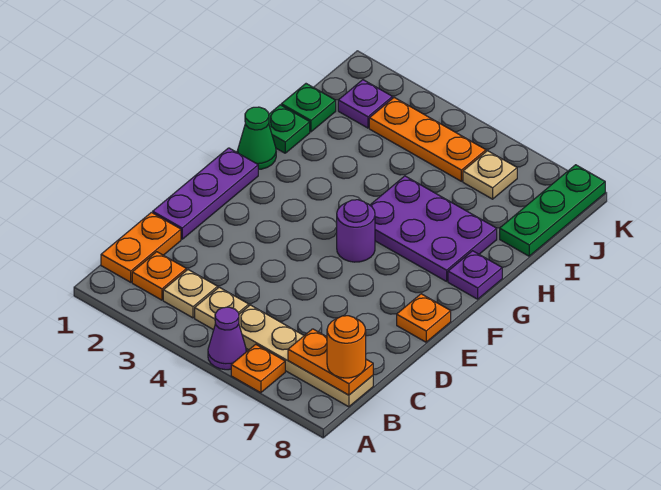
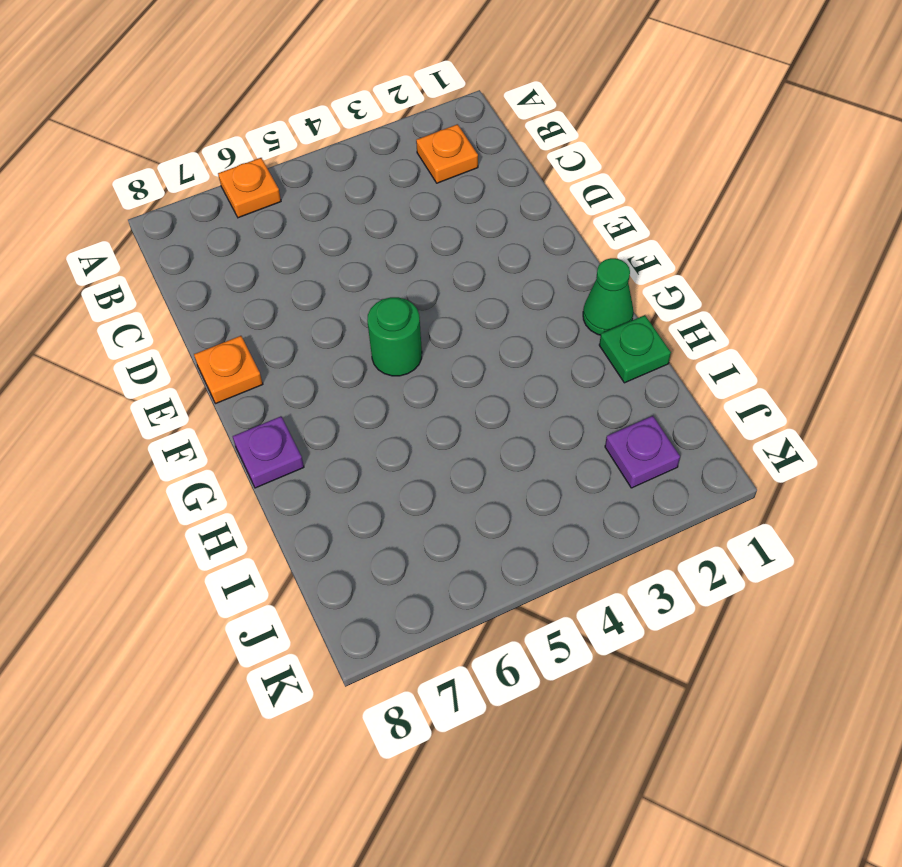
green 1x1 round brick [367,297,422,376] -> purple 1x1 round brick [337,200,375,262]
none -> purple 1x1 cone [208,307,246,370]
none -> orange 1x2 plate [101,212,181,282]
none -> tan 1x1 plate [163,270,218,318]

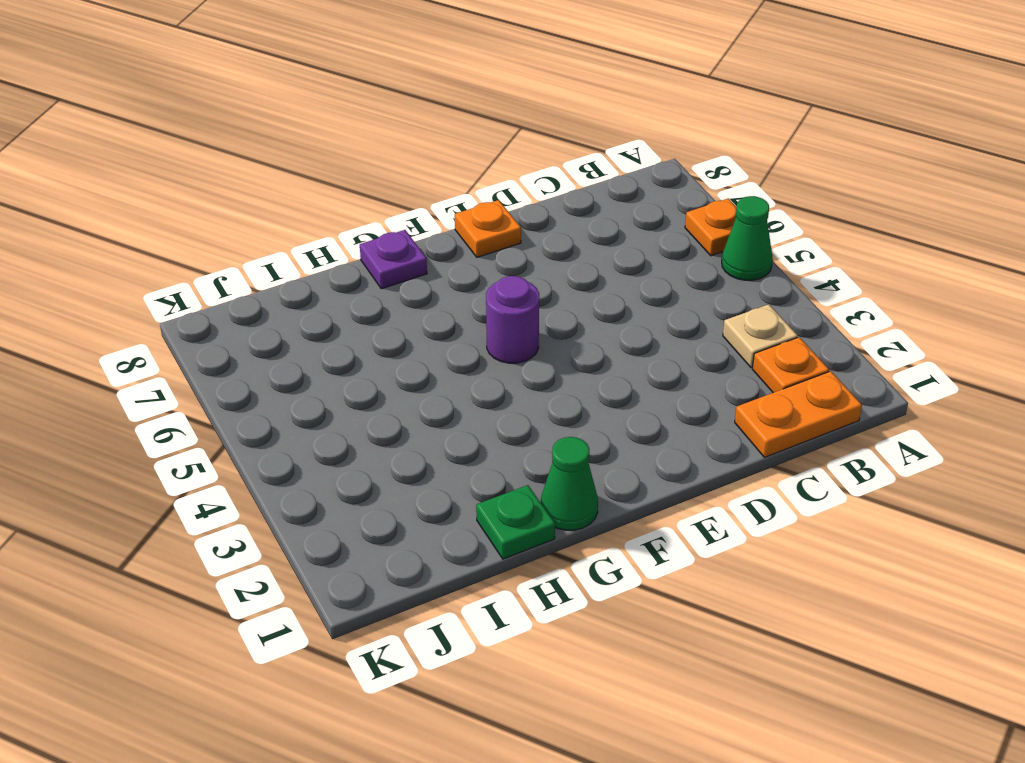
green 1x1 cone [722,196,773,280] -> purple 1x1 cone [208,307,246,370]
none -> tan 1x1 plate [195,287,249,330]
none -> tan 1x4 plate [239,305,373,407]
none -> purple 1x3 plate [153,148,258,239]

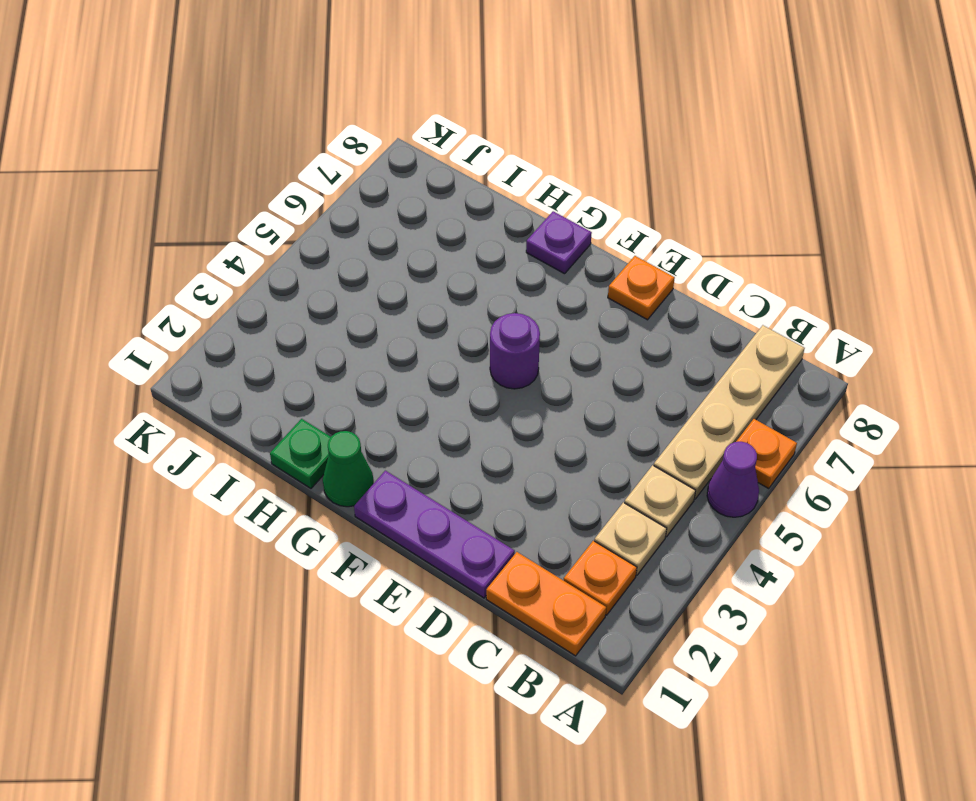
none -> purple 2x3 plate [370,176,497,281]
none -> green 1x1 plate [281,84,336,132]
none -> green 1x3 plate [500,165,605,256]

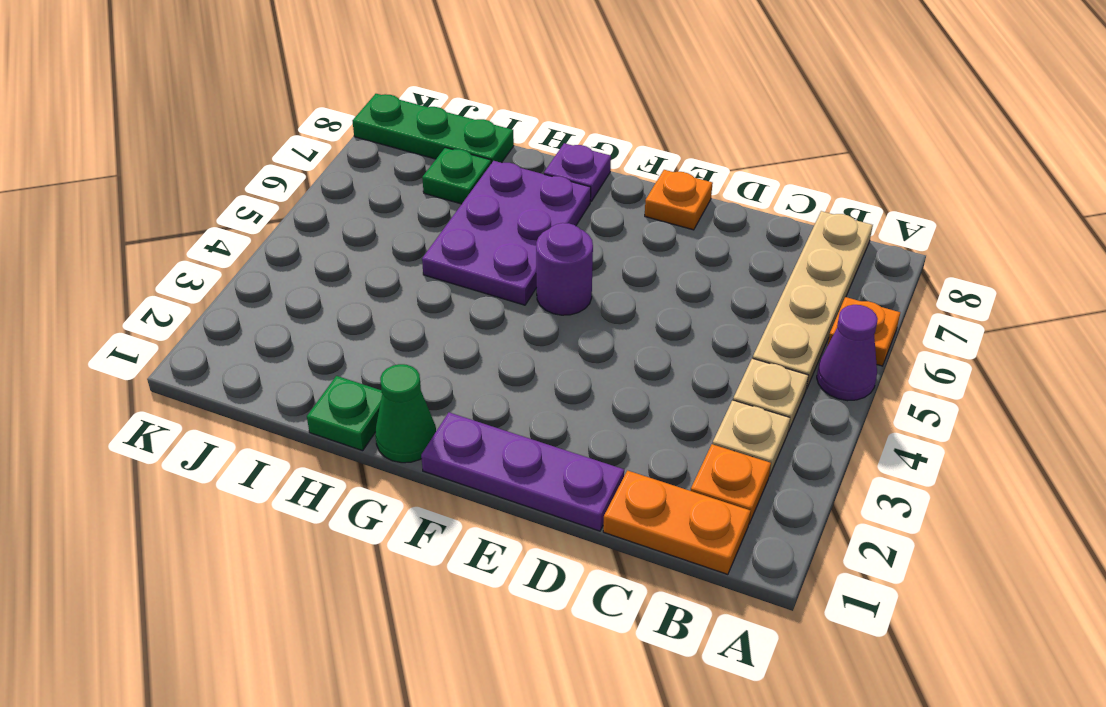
green 1x1 plate [422,148,491,204] -> green 1x1 plate moved to [281,84,336,132]
none -> purple 1x1 plate [338,80,393,128]
none -> orange 1x3 plate [369,98,486,181]
none -> tan 1x1 plate [463,151,517,199]

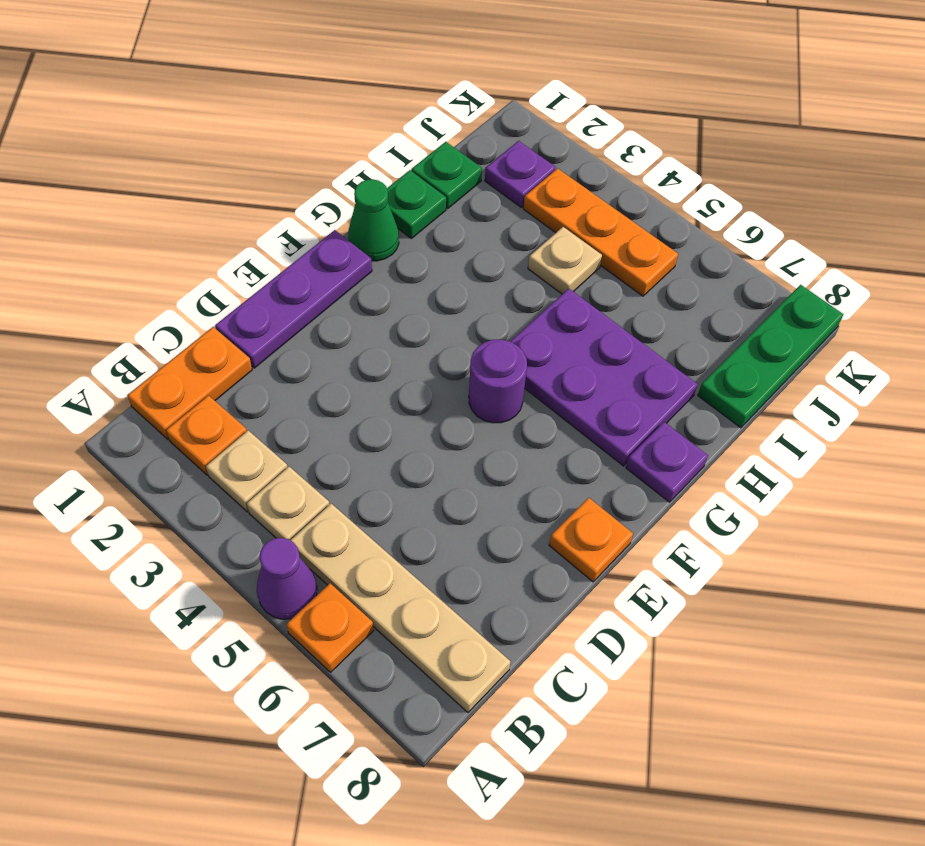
tan 1x1 plate [528,227,602,294] -> tan 1x1 plate moved to [463,151,517,199]
none -> orange 1x2 plate [288,329,373,395]
none -> orange 1x1 round brick [327,316,366,378]

